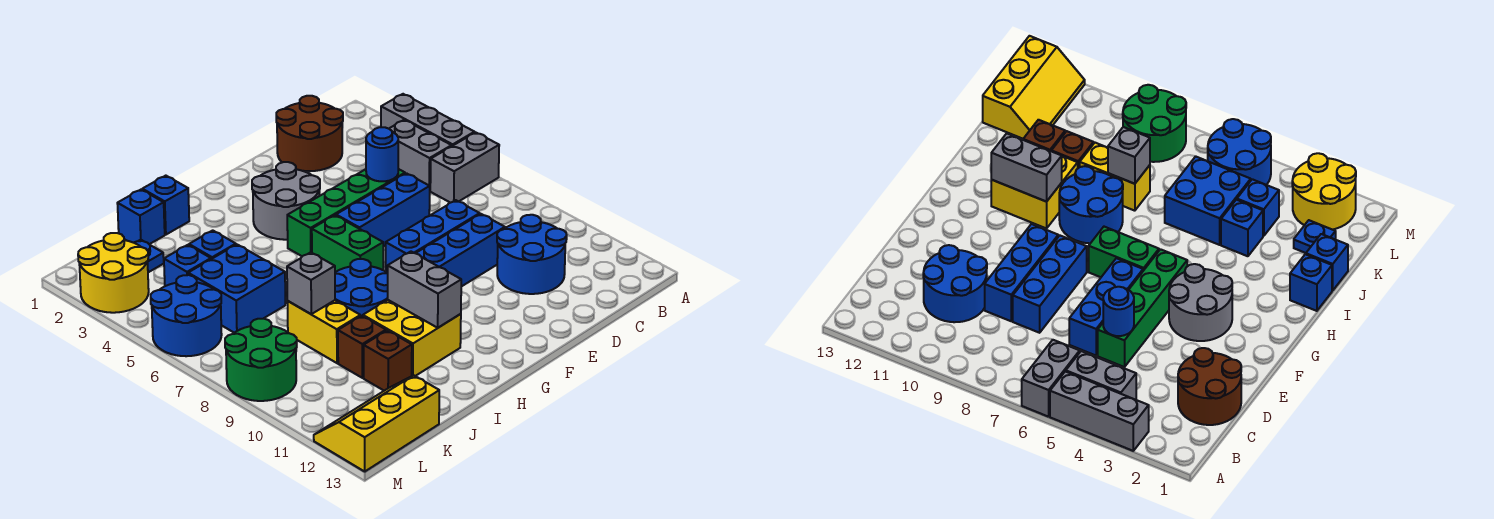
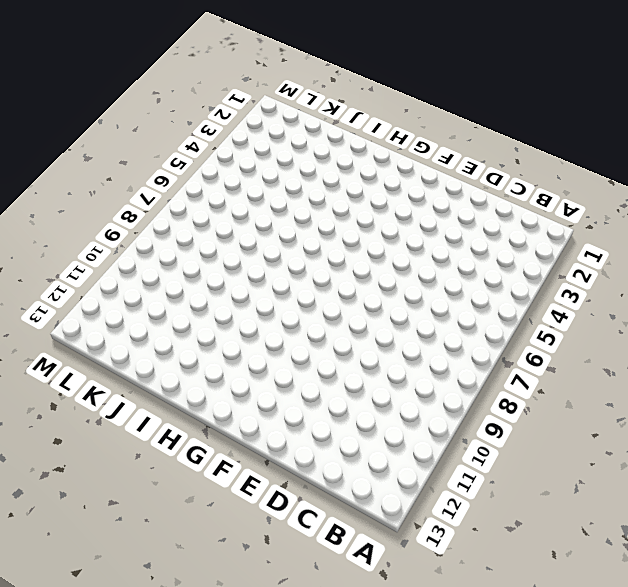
none -> grey 1x3 brick [381,94,475,146]
none -> grey 1x2 brick [430,132,499,203]
none -> grey 1x2 brick [389,120,452,186]

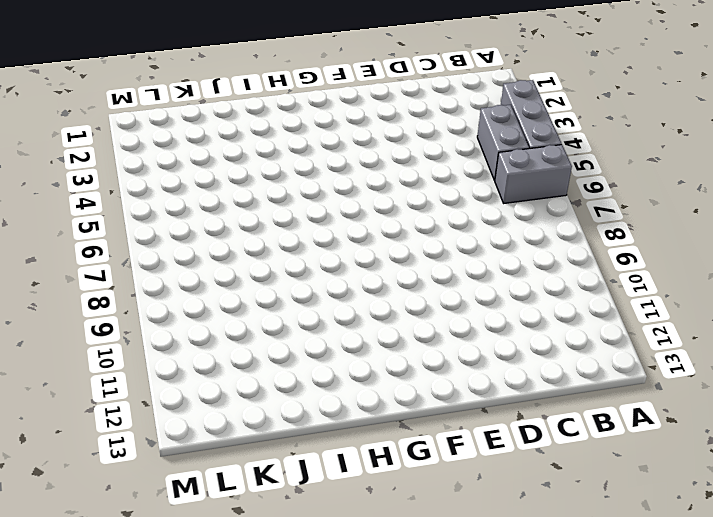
none -> brown 2x2 round brick [276,96,343,171]
none -> blue 2x2 round brick [497,215,567,294]
none -> green 1x4 brick [287,169,405,256]

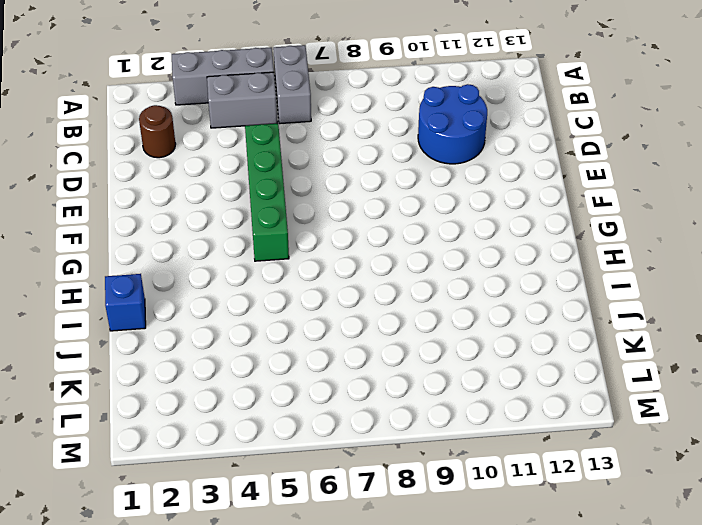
brown 1x1 round brick [139,105,176,158] -> brown 2x2 round brick [276,96,343,171]
none -> blue 1x3 brick [336,173,430,247]
none -> blue 1x3 brick [386,200,480,273]
none -> blue 1x3 brick [416,214,505,287]

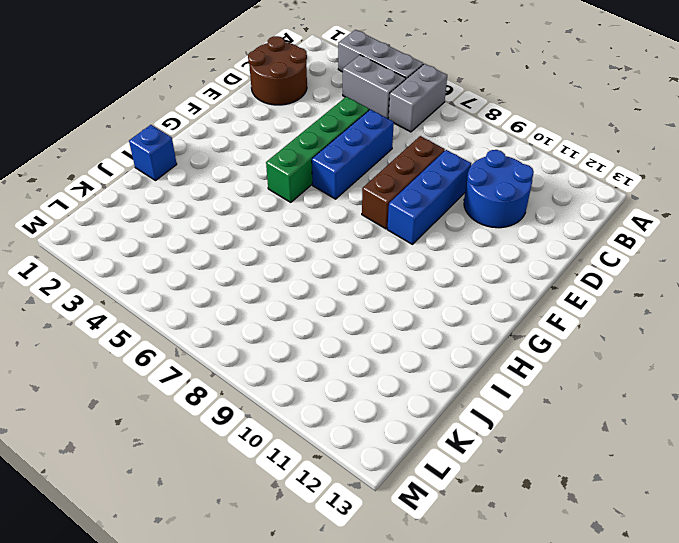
brown 1x3 brick [362,136,445,229] -> blue 1x3 brick [386,200,480,273]
none -> grey 2x2 round brick [252,162,320,240]
none -> green 1x2 brick [312,215,383,272]
none -> blue 2x2 round brick [335,259,388,316]

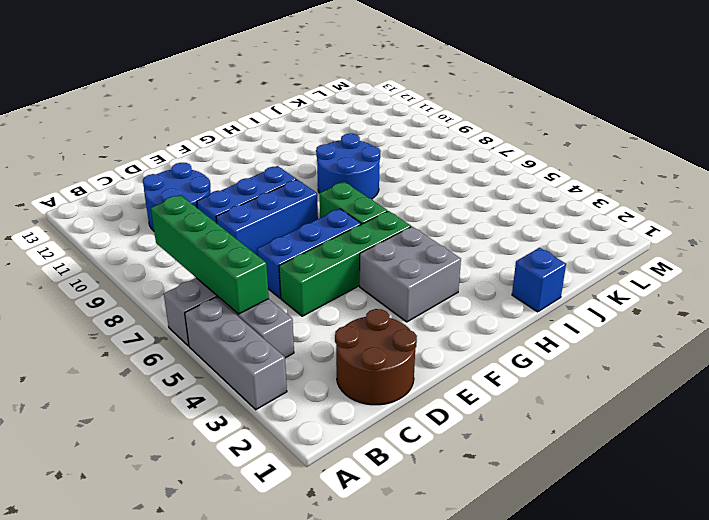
green 1x4 brick [151,195,269,314] -> none
grey 2x2 brick [360,227,461,322] -> grey 2x2 round brick [252,162,320,240]
none -> yellow 2x2 brick [363,300,461,376]
none -> blue 1x1 brick [117,190,165,244]
none -> blue 1x1 brick [189,230,236,259]

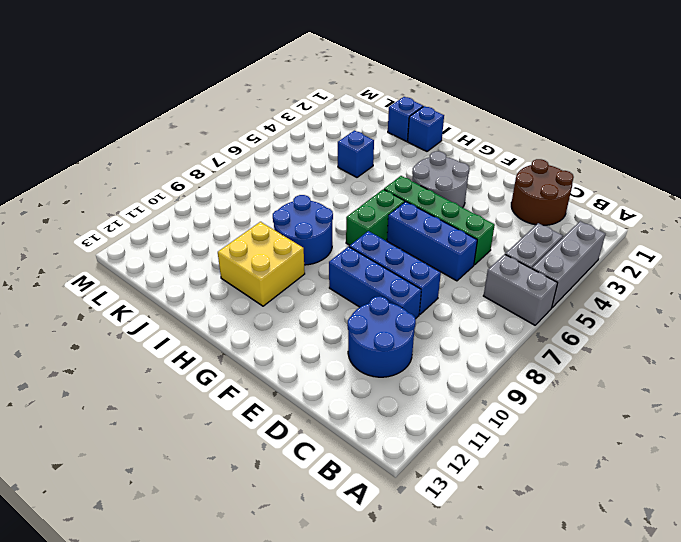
none -> blue 2x2 brick [188,245,285,333]
none -> yellow 1x2 brick [287,300,360,363]
none -> brown 1x1 brick [338,316,386,378]

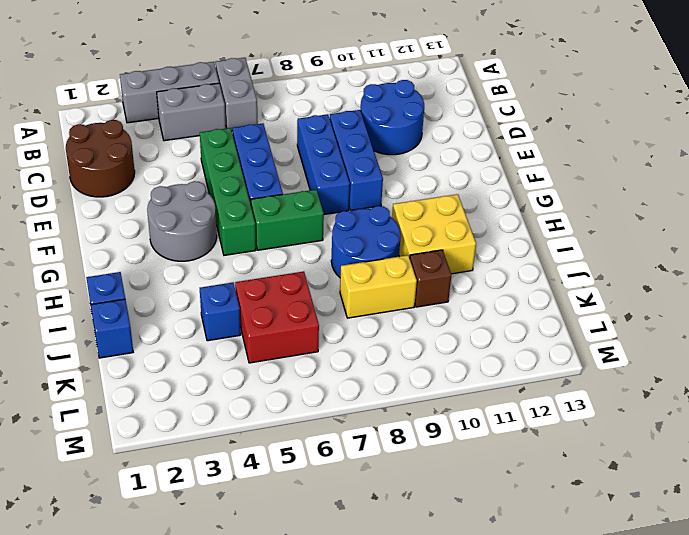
red 2x2 brick [235,271,319,363] -> blue 2x2 brick [188,245,285,333]
none -> brown 1x1 brick [364,330,412,391]
none -> blue 1x1 plate [134,240,164,272]
none -> blue 1x1 brick [164,245,211,286]

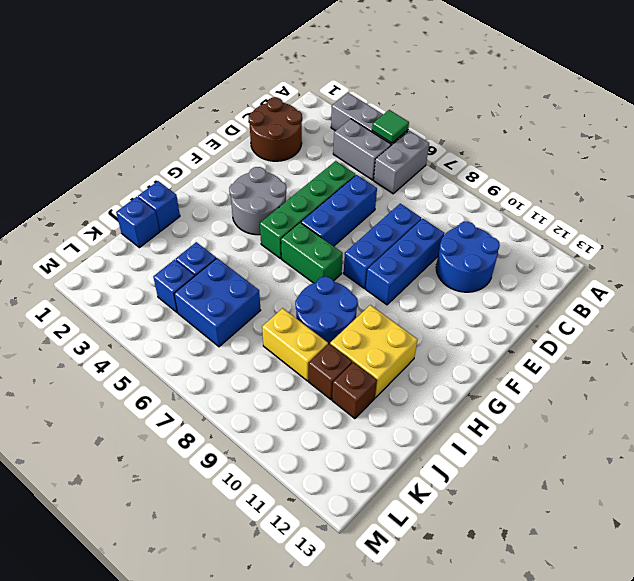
green 1x1 tile [372,110,409,143] -> none
none -> blue 1x1 plate [134,240,164,272]
none -> yellow 2x3 slope [314,375,439,471]
none -> yellow 2x2 round brick [78,233,149,313]

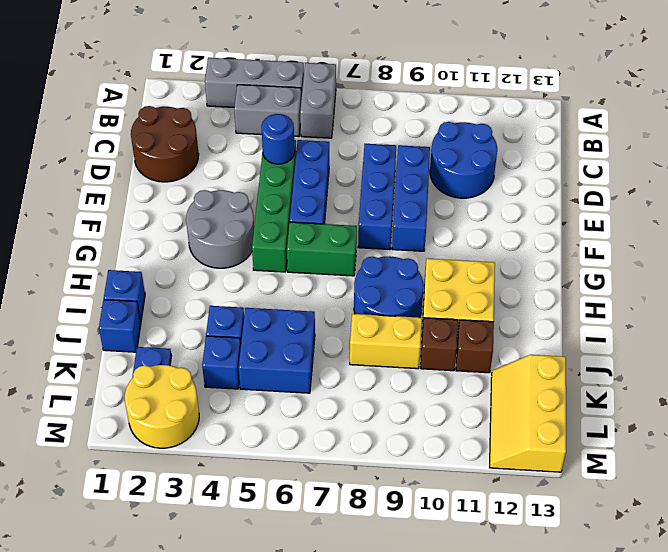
none -> blue 2x2 round brick [151,275,222,356]
none -> green 2x2 round brick [225,319,297,401]
none -> grey 1x2 brick [388,252,461,328]

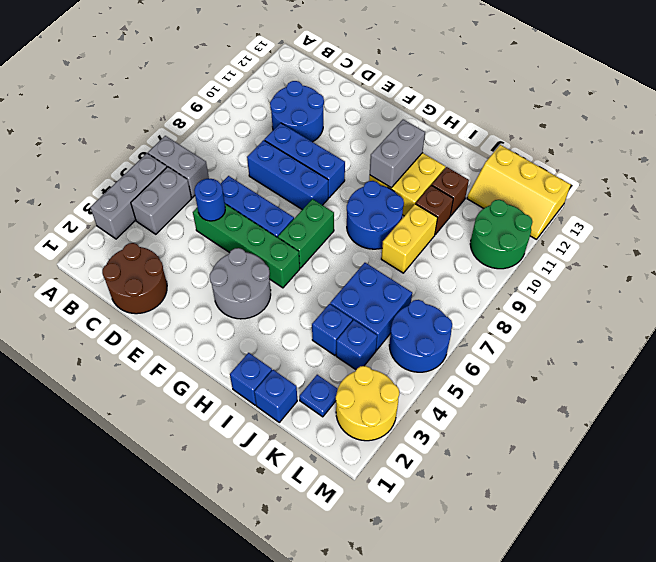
green 2x2 round brick [470,200,532,269] -> green 2x2 round brick moved to [225,319,297,401]
none -> grey 1x1 brick [287,252,335,314]

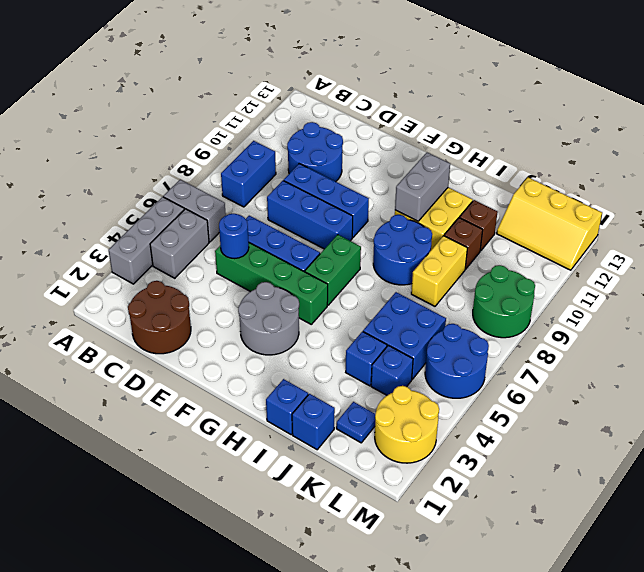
blue 1x2 brick [221,141,276,207] -> none
none -> grey 1x1 brick [287,252,335,314]

